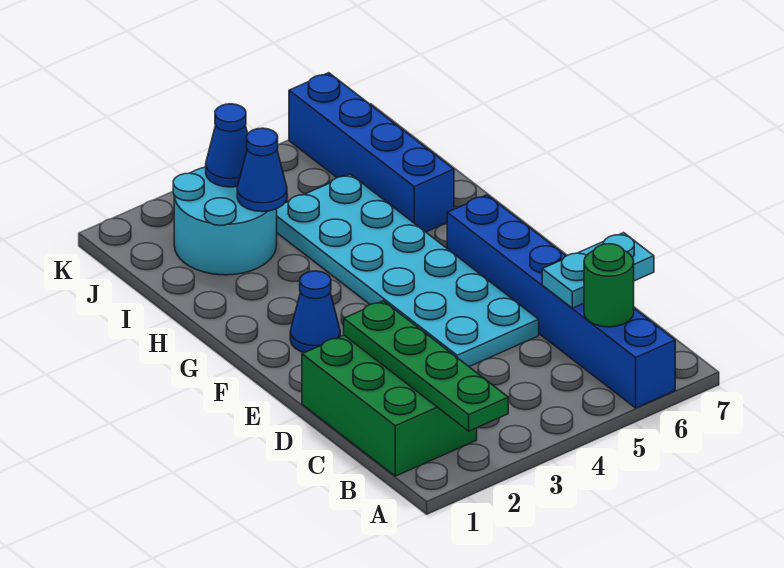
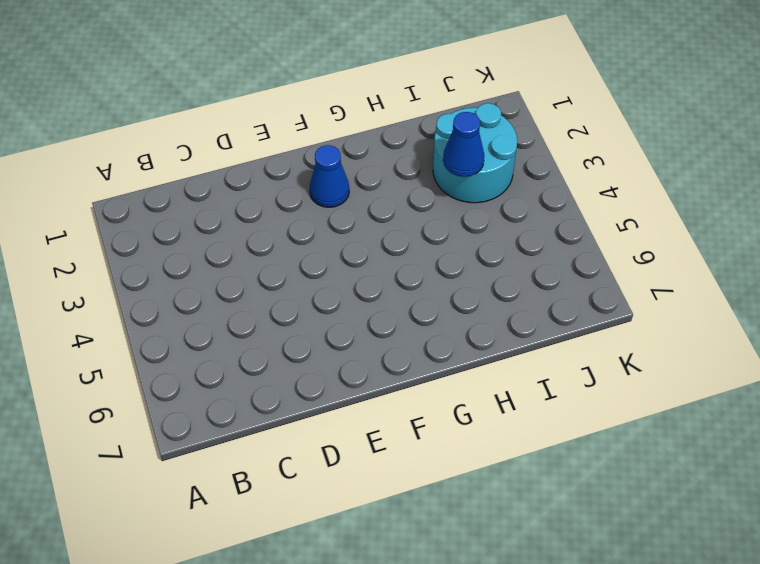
none -> blue 1x6 brick [447,195,675,408]
none -> green 2x3 brick [302,335,477,476]

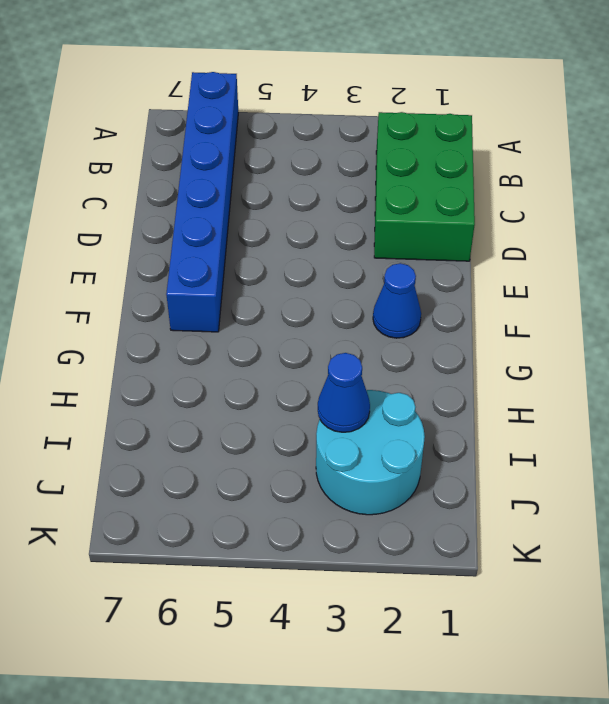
none -> cyan 2x6 plate [277,174,539,367]
none -> blue 1x4 brick [289,73,454,232]

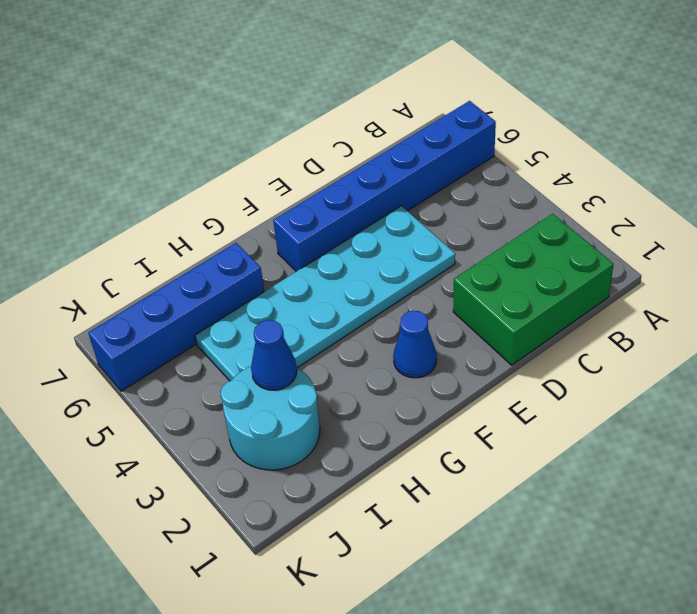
none -> green 1x4 plate [344,301,508,431]
none -> green 1x1 round brick [584,244,634,327]

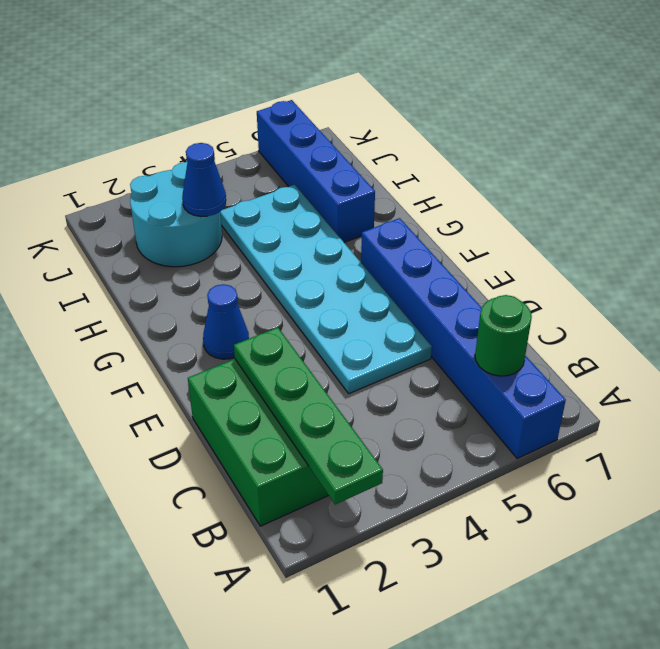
none -> cyan 1x2 plate [542,233,654,308]
none -> blue 1x1 cone [206,104,248,187]

